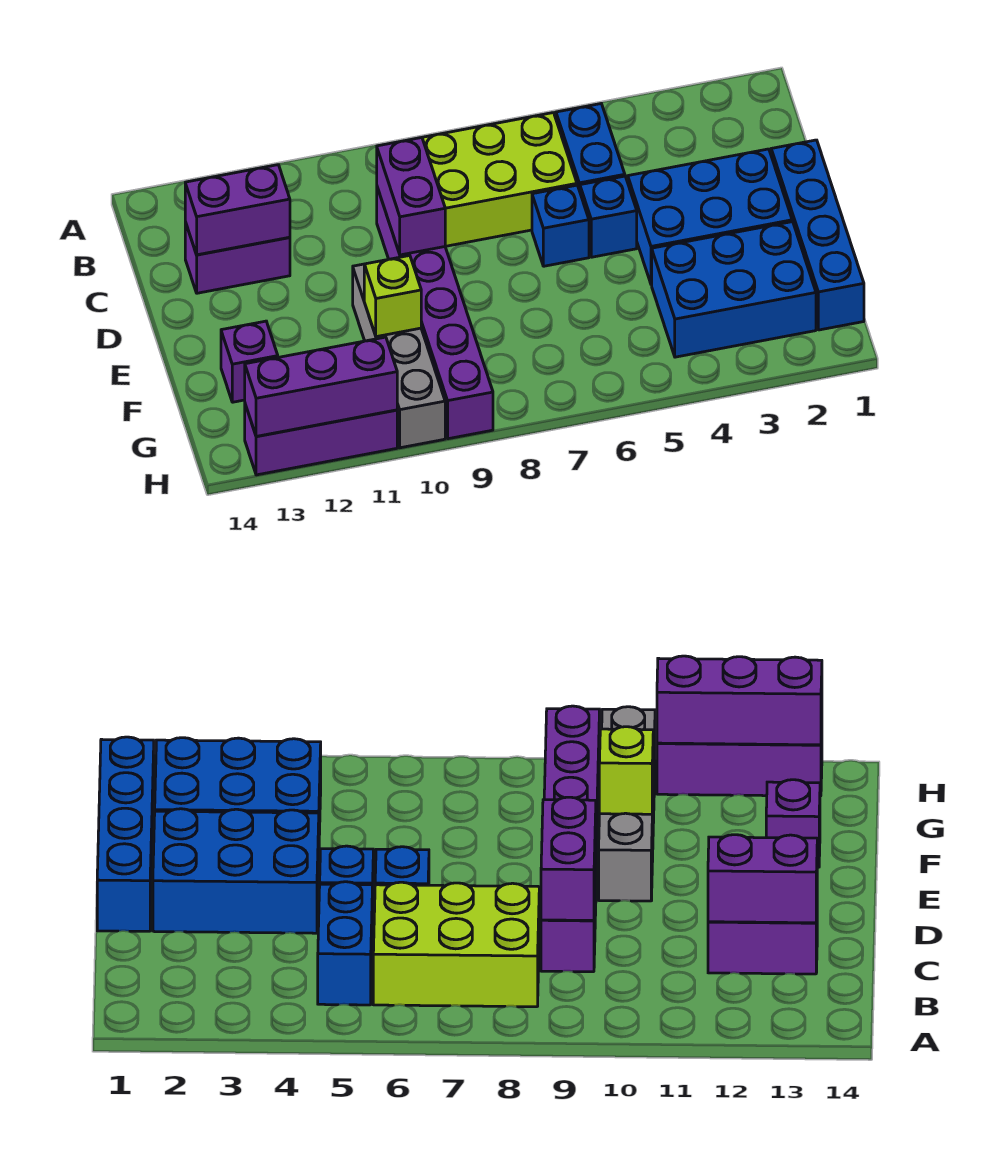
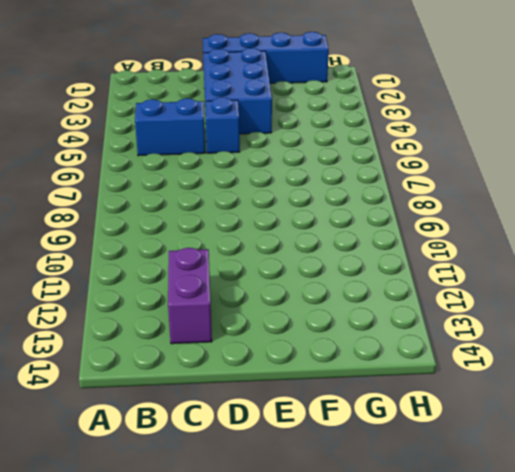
none -> lime 2x3 brick [422,113,577,246]
none -> purple 1x6 brick [377,187,493,439]
none -> blue 1x1 brick [532,185,589,266]

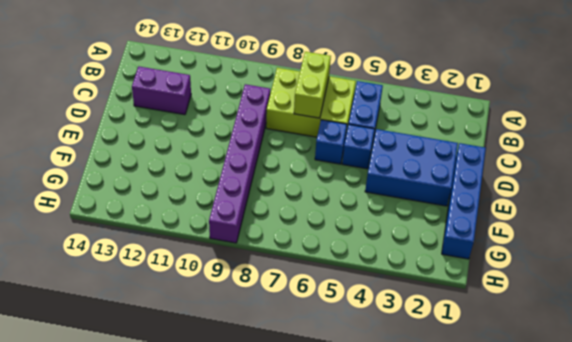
lime 1x2 brick [294,52,331,118] -> none
none -> grey 1x4 brick [353,264,445,448]
none -> blue 2x3 brick [652,222,816,357]
none -> purple 1x1 brick [221,321,278,402]

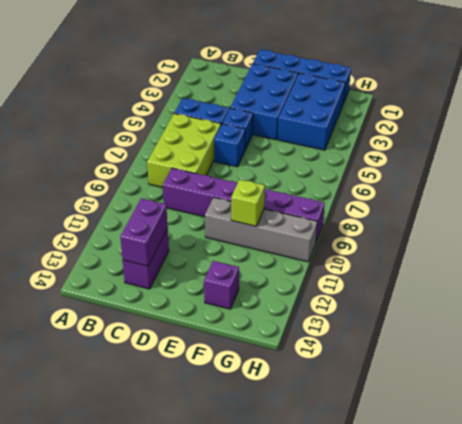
none -> purple 1x3 brick [245,405,397,475]
none -> purple 1x2 brick [377,138,445,255]
none -> purple 1x3 brick [245,337,397,436]

